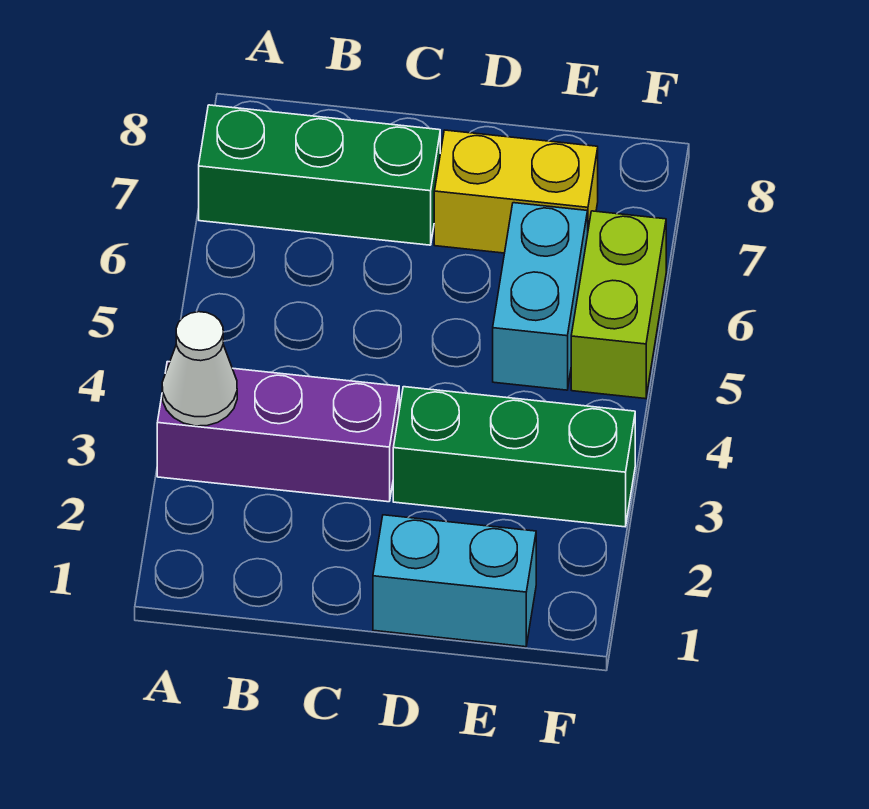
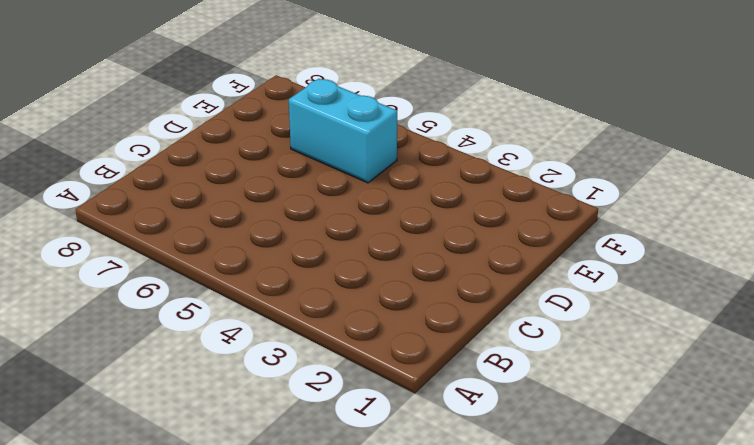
none -> purple 1x3 brick [157,362,399,502]
none -> green 1x3 brick [199,105,440,245]

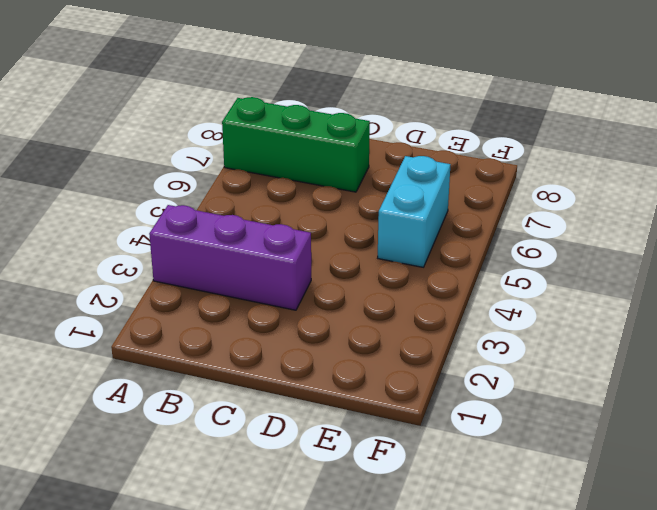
none -> cyan 1x2 brick [373,515,536,647]
none -> green 1x3 brick [393,387,635,527]

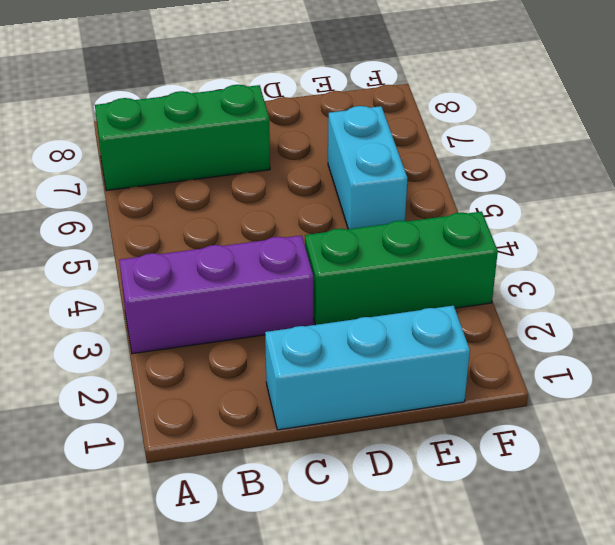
cyan 1x3 brick [265,306,470,430] -> cyan 1x2 brick [373,515,536,647]
none -> yellow 1x2 brick [434,130,598,253]
none -> lime 1x2 brick [571,211,666,399]

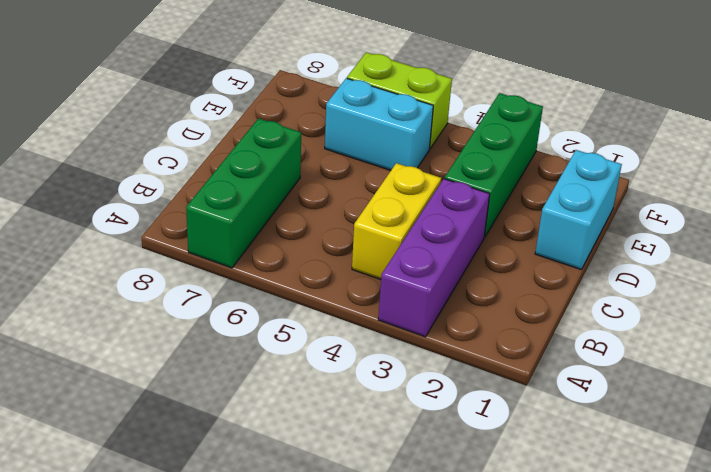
yellow 1x2 brick [352,163,441,279] -> yellow 1x2 brick moved to [434,130,598,253]
none -> white 1x1 cone [162,312,237,426]

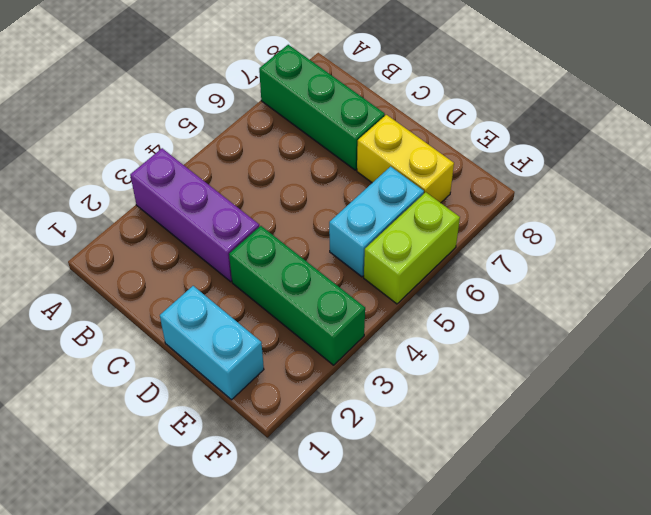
none -> white 1x1 cone [162,312,237,426]

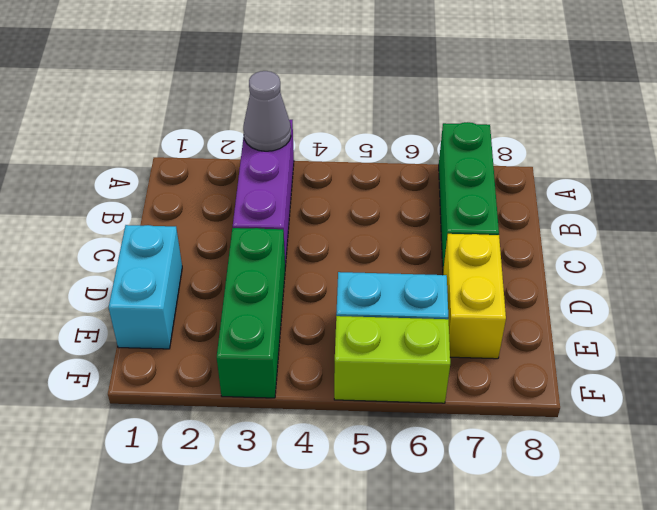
grey 1x1 cone [243,71,291,151] -> white 1x1 cone [162,312,237,426]

